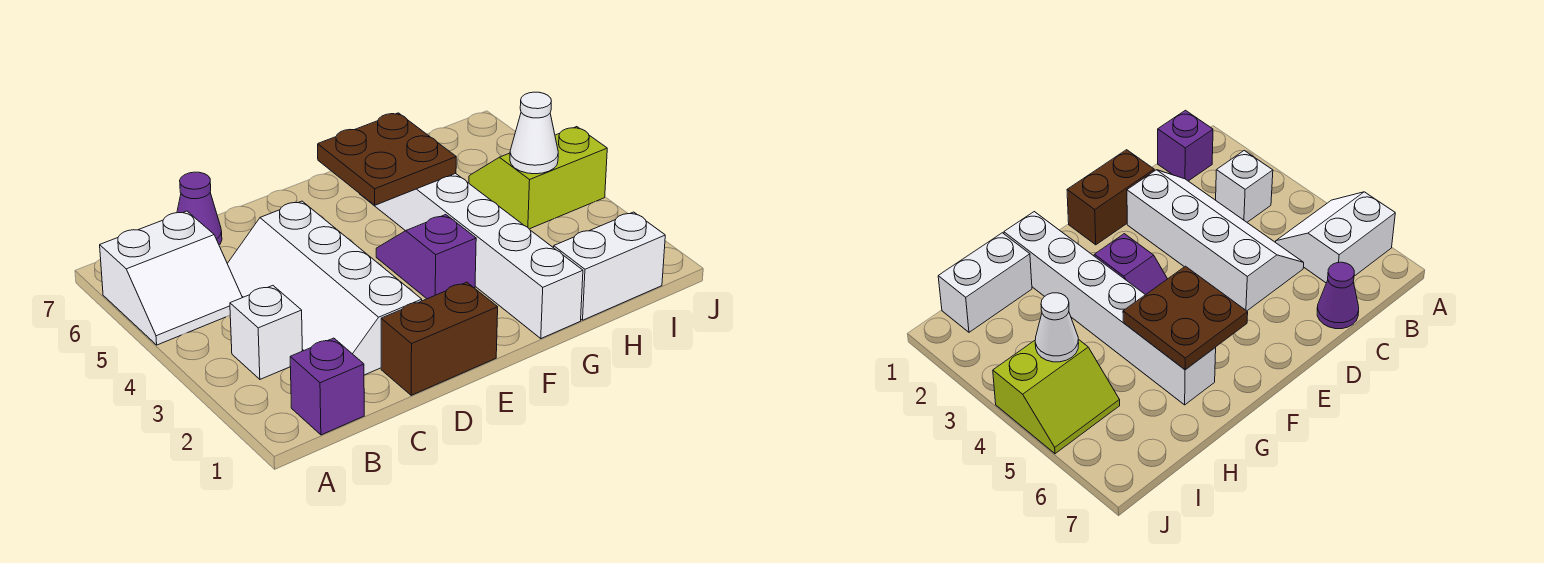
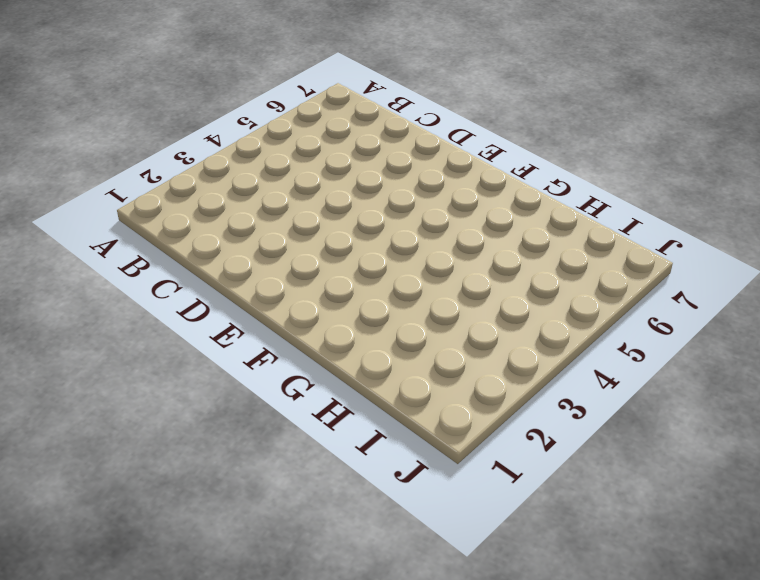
none -> white 2x2 slope [100,211,242,345]
none -> purple 1x1 brick [290,338,364,435]
none -> white 1x1 brick [230,286,302,379]

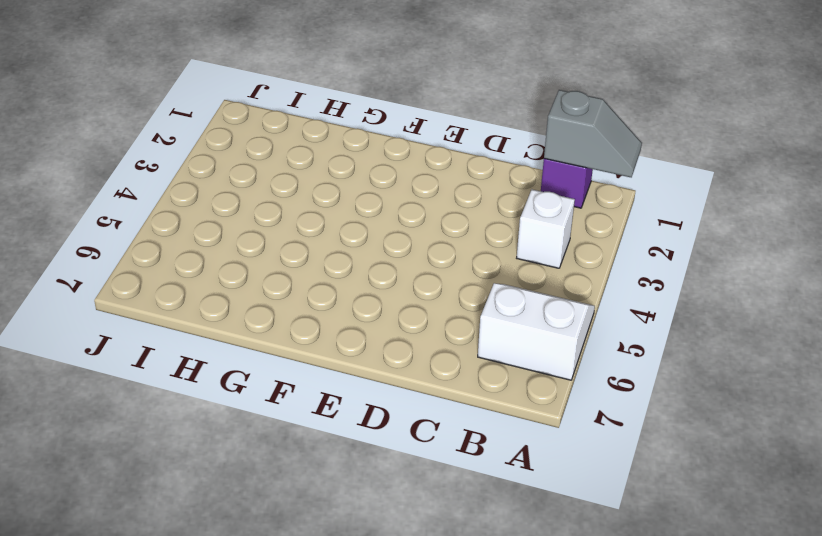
grey 1x2 slope [544,90,642,177] -> none
none -> white 2x4 slope [227,201,422,375]
none -> purple 1x1 cone [177,172,222,245]
none -> brown 1x2 brick [381,282,498,395]

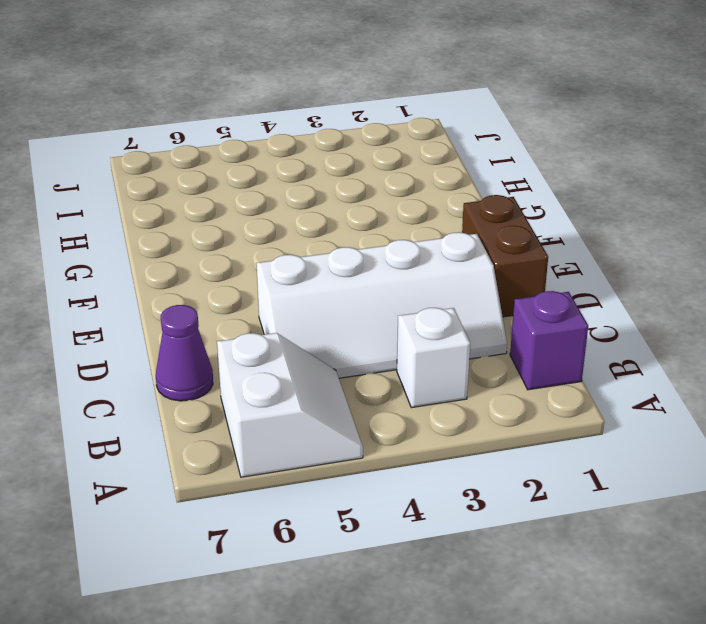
none -> purple 1x2 slope [376,215,476,299]
none -> white 1x6 brick [360,173,583,339]
none -> white 1x2 brick [554,212,665,320]

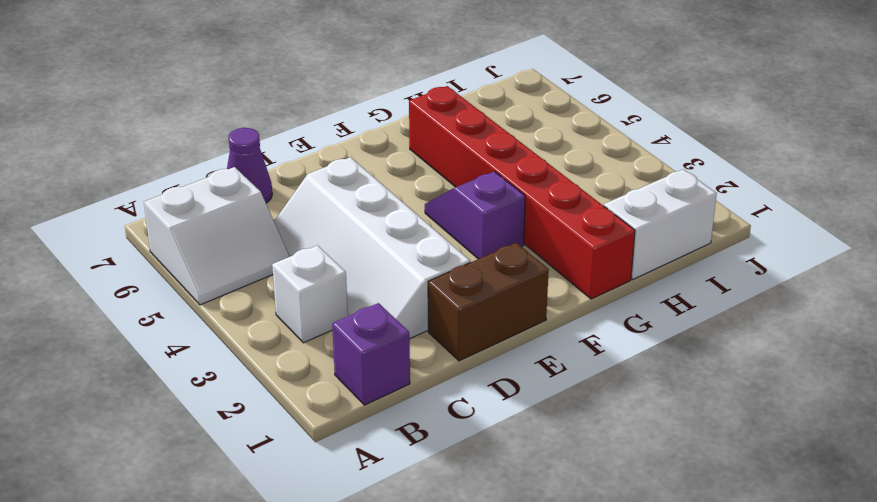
red 1x6 brick [409,86,635,299] -> white 1x6 brick [360,173,583,339]
none -> lime 2x2 slope [469,127,607,229]
none -> brown 2x2 plate [318,113,456,205]
none -> white 1x1 cone [510,92,558,174]

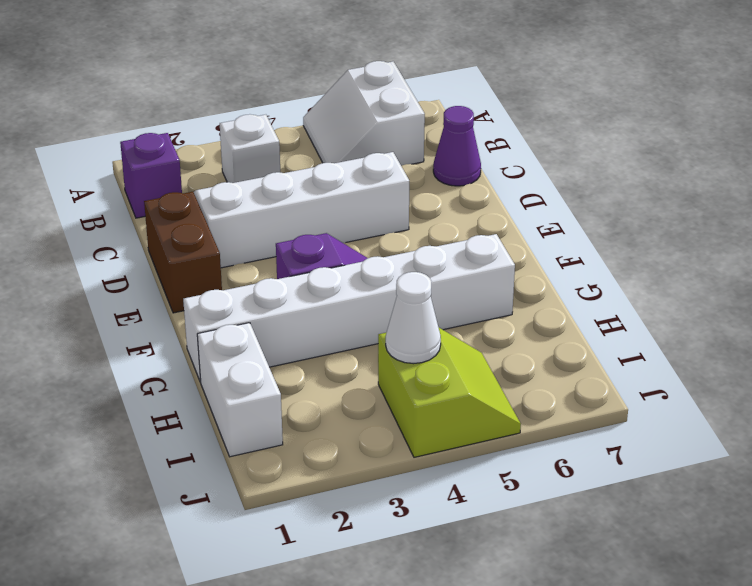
none -> brown 2x2 plate [318,113,456,205]

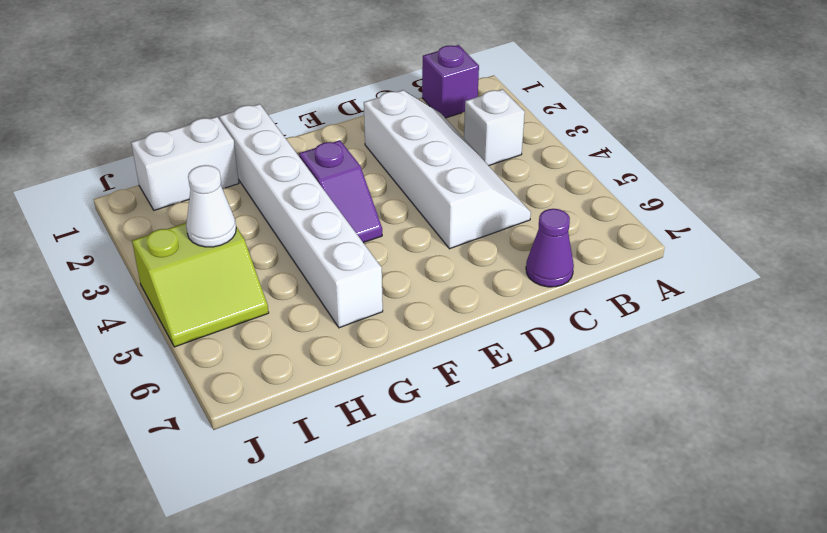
none -> white 2x2 slope [100,211,242,345]
none -> brown 1x2 brick [381,282,498,395]
none -> brown 2x2 plate [318,113,456,205]

